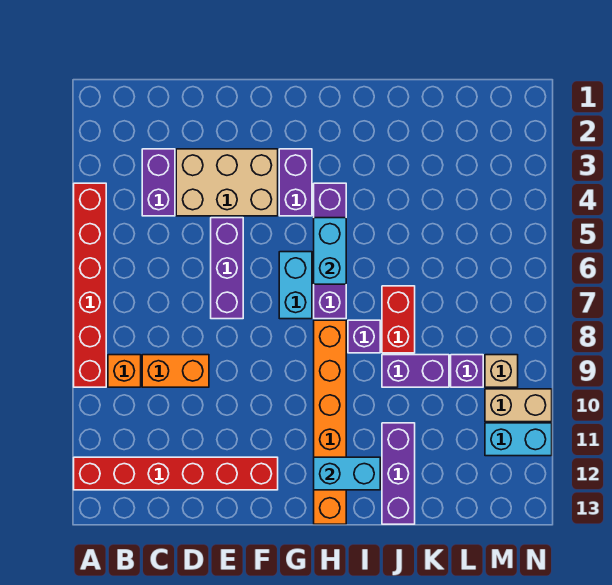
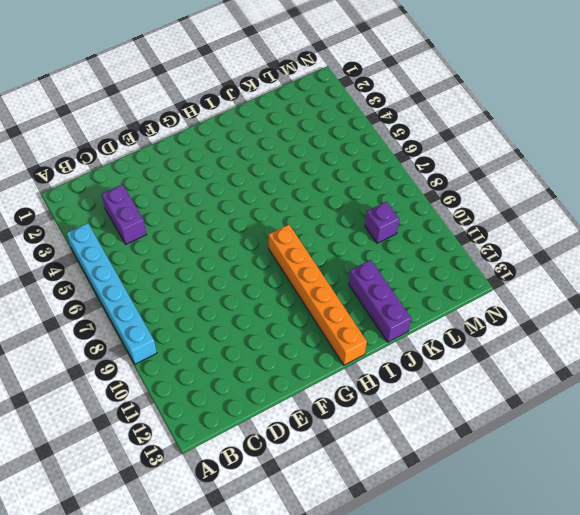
cyan 1x6 brick [67,223,157,364] -> red 1x6 brick [74,183,106,387]
none -> red 1x6 brick [74,457,278,490]
none -> orange 1x1 brick [108,355,141,387]
none -> orange 1x2 brick [142,355,209,387]

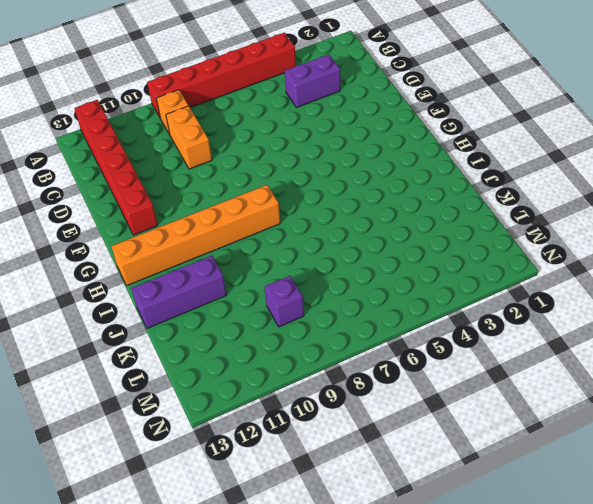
none -> tan 2x3 brick [176,149,278,216]
none -> purple 1x3 brick [211,218,243,319]
none -> purple 1x2 brick [279,149,312,216]

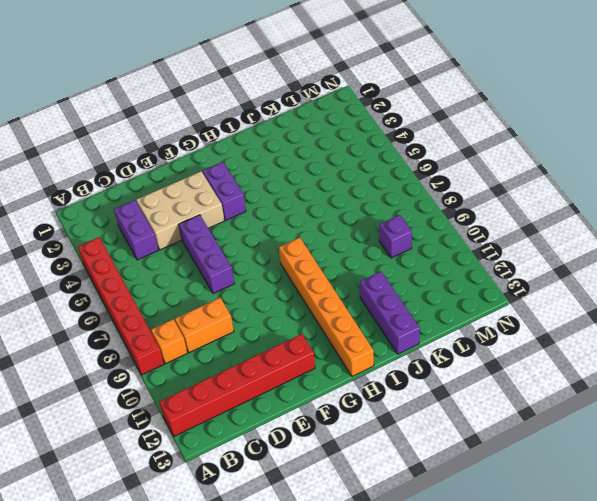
none -> cyan 1x2 brick [279,252,312,319]
none -> purple 1x4 brick [314,183,346,319]
none -> purple 1x1 brick [348,320,380,353]

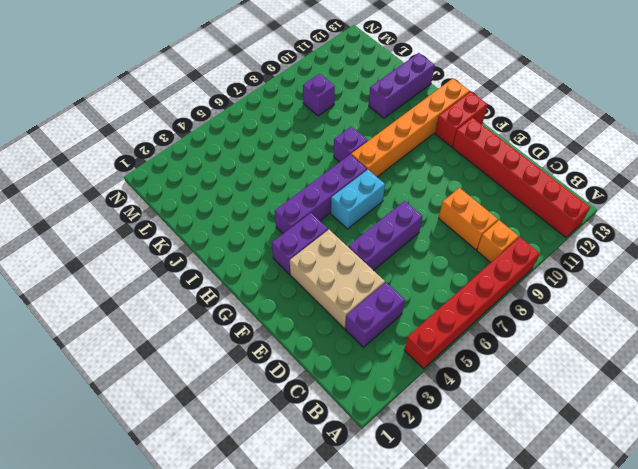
red 1x2 brick [435,91,488,147] -> red 1x2 brick moved to [382,286,415,353]
none -> purple 1x2 brick [382,355,449,387]
none -> tan 1x1 brick [485,355,518,387]
none -> tan 1x2 brick [485,389,552,422]

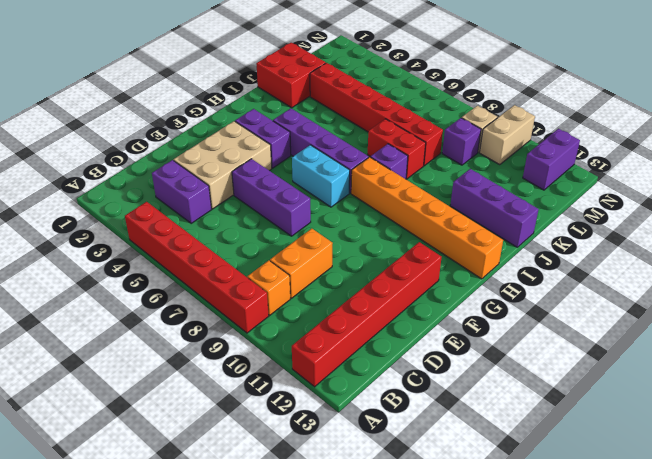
red 2x2 brick [256,43,326,108] -> none
red 1x6 brick [310,63,443,166] -> none
purple 1x2 brick [523,129,580,190] -> purple 1x2 brick moved to [382,355,449,387]
none -> cyan 1x2 brick [485,423,552,456]
none -> cyan 1x2 brick [314,218,346,284]
none -> cyan 1x2 brick [314,457,380,490]

